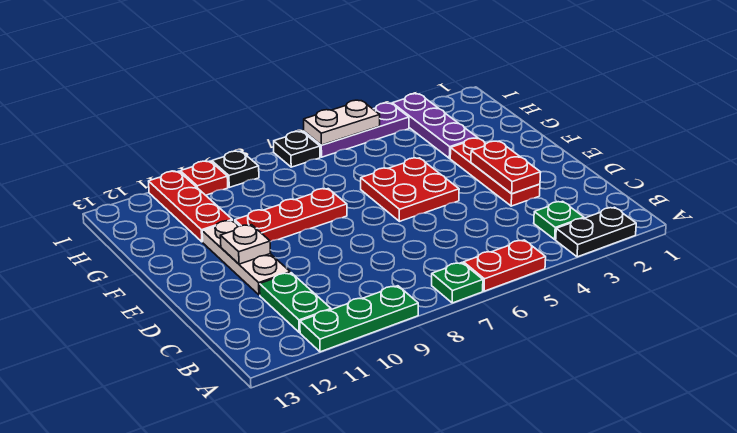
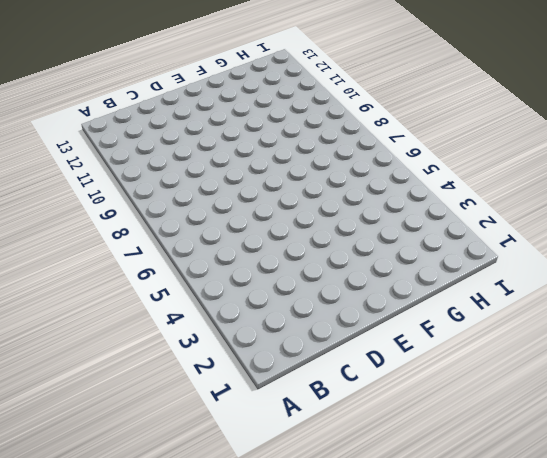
none -> black 1x2 plate [556,207,636,257]
none -> red 1x2 plate [464,240,546,291]
none -> green 1x1 plate [432,263,483,303]

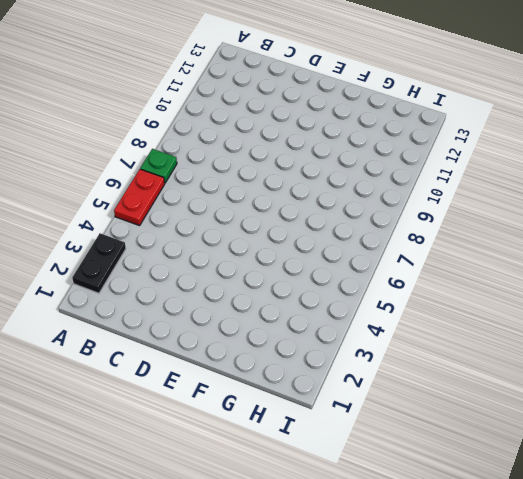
none -> green 1x3 plate [300,286,418,352]
none -> green 1x1 plate [534,201,584,239]
none -> green 1x2 plate [260,273,331,332]

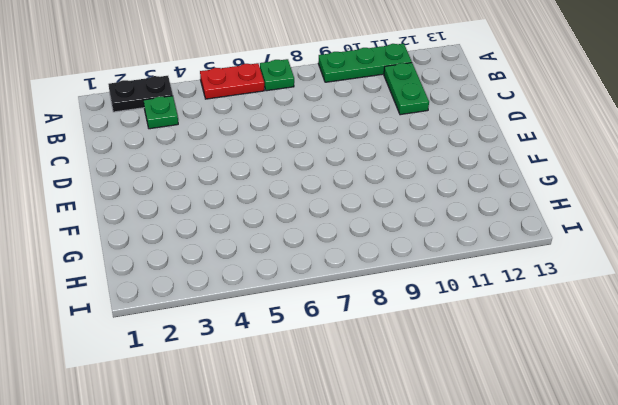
none -> red 1x3 plate [450,138,540,206]
none -> white 1x3 plate [202,220,290,295]
none -> red 2x2 plate [361,158,459,221]

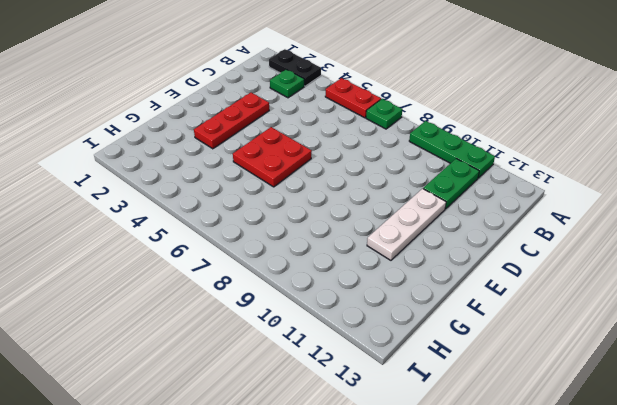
none -> red 1x3 plate [235,189,347,242]
none -> purple 1x3 plate [392,94,477,158]
none -> red 1x3 plate [149,171,232,242]

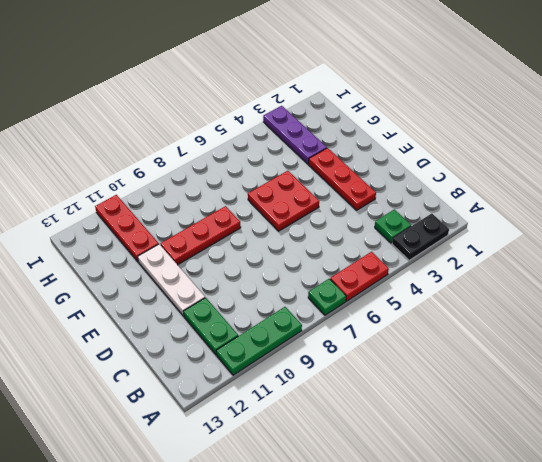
none -> purple 1x3 plate [304,103,409,157]
none -> black 1x1 plate [274,132,320,167]
none -> black 1x1 plate [212,151,259,187]

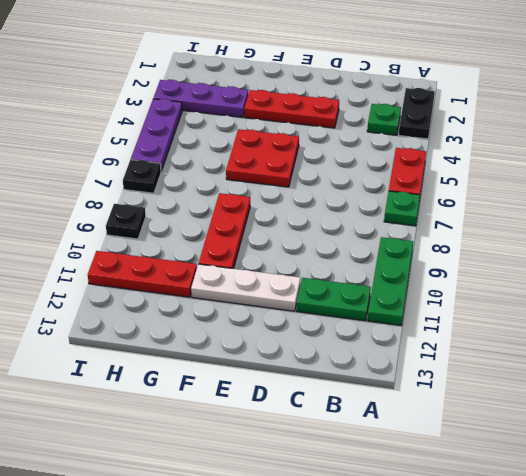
none -> red 1x1 plate [180,161,228,195]
none -> red 1x2 plate [471,141,541,194]
none -> white 1x1 plate [220,225,271,264]

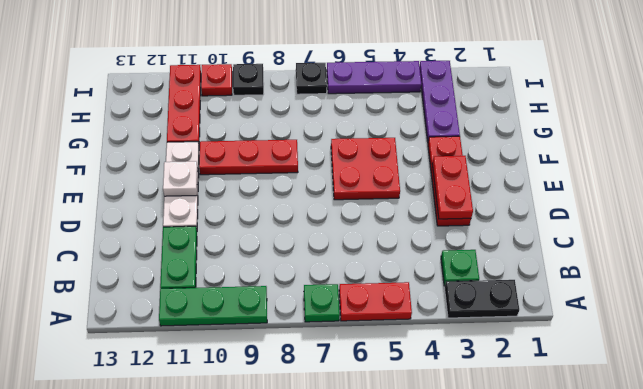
none -> white 1x2 plate [304,100,380,145]

